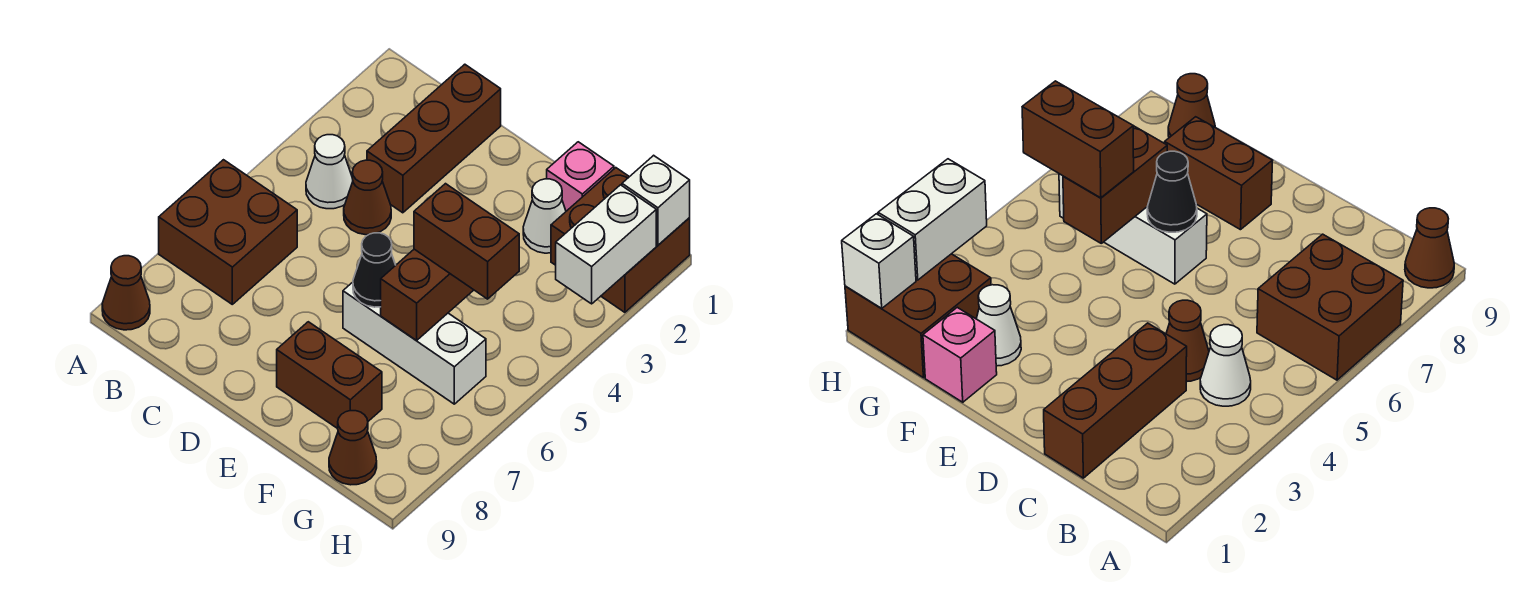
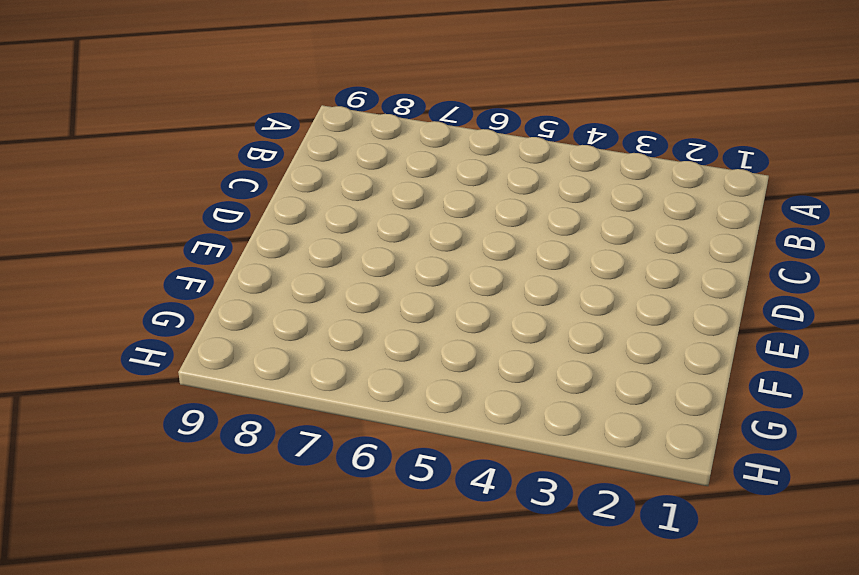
none -> brown 2x2 brick [159,160,297,304]
none -> brown 1x1 cone [102,256,150,330]
none -> white 1x1 cone [306,135,353,209]

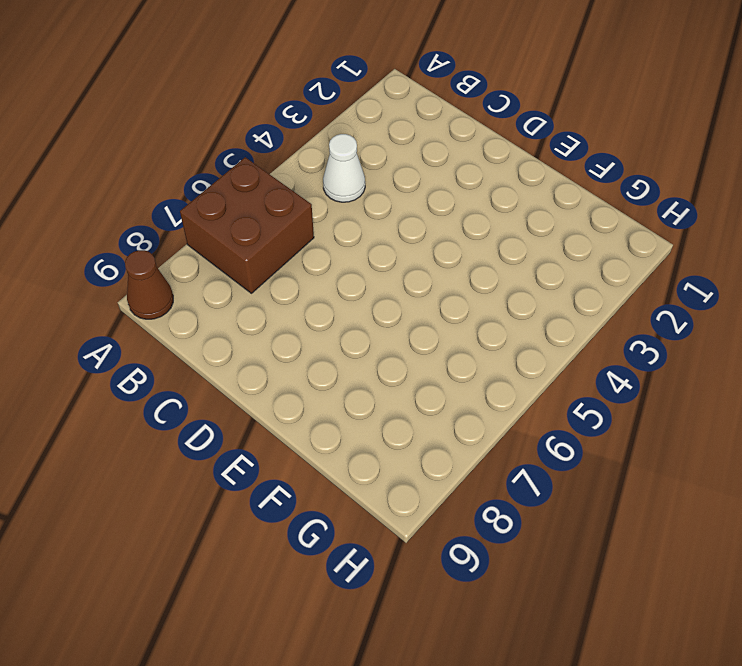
none -> brown 1x3 brick [367,64,501,213]
none -> brown 1x1 cone [344,160,391,235]
none -> white 1x3 brick [343,282,486,404]

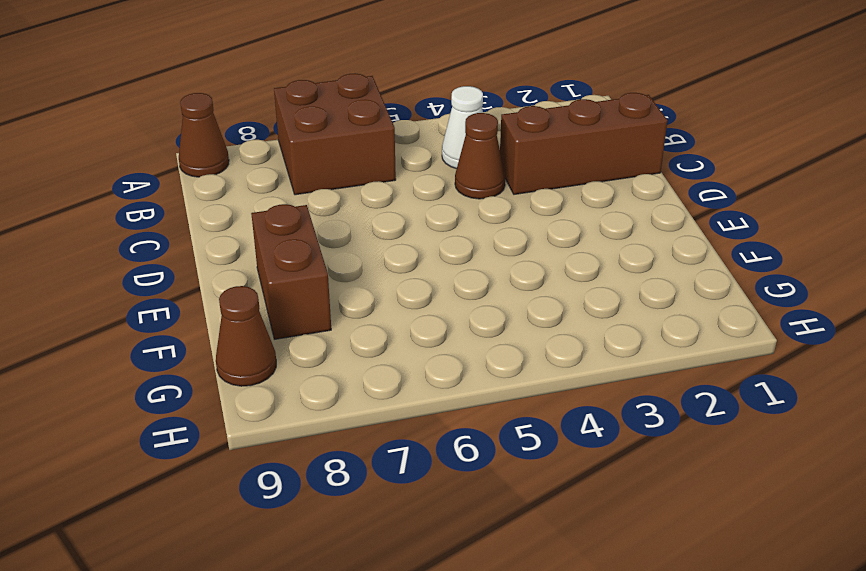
none -> white 1x3 brick [343,282,486,404]
none -> pink 1x1 brick [547,142,614,211]
none -> white 1x1 cone [523,179,566,253]

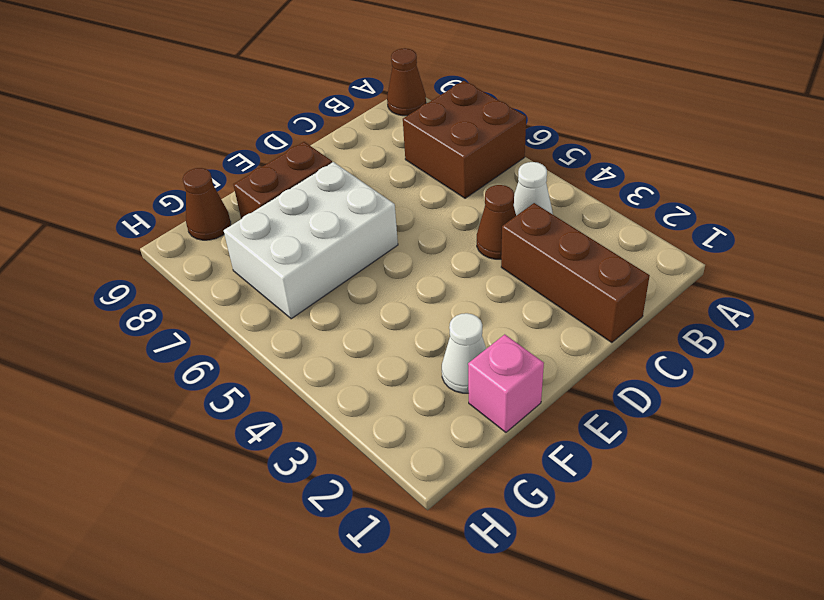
white 2x3 brick [224,162,398,319] -> white 1x3 brick [343,282,486,404]
none -> brown 2x2 brick [551,168,690,312]
none -> black 1x1 cone [353,233,396,307]
none -> brown 1x2 brick [381,249,473,341]

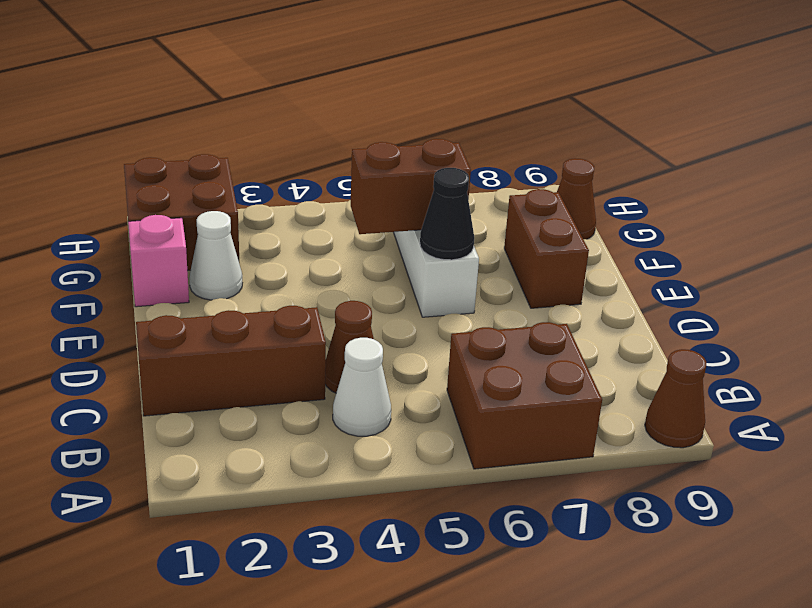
none -> white 1x1 brick [622,155,690,245]
none -> white 1x2 brick [556,185,656,304]
none -> brown 1x2 brick [414,184,519,299]

